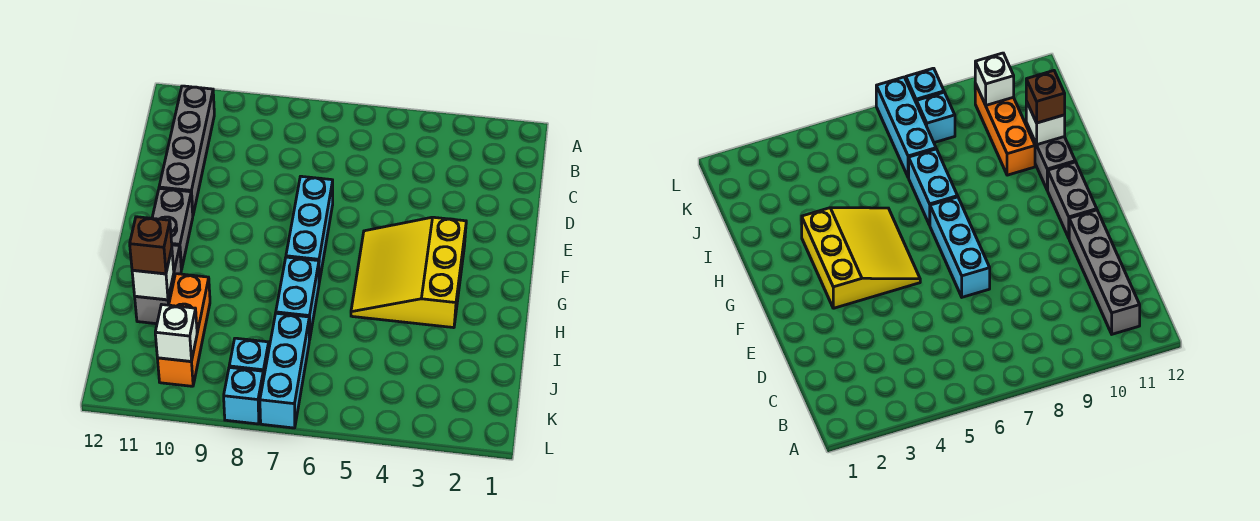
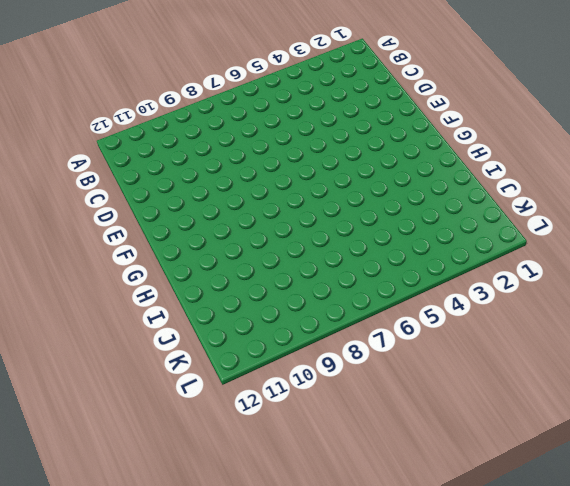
none -> grey 1x4 brick [159,86,214,214]
none -> cyan 1x3 brick [286,176,333,282]
none -> yellow 3x3 slope [351,217,466,328]

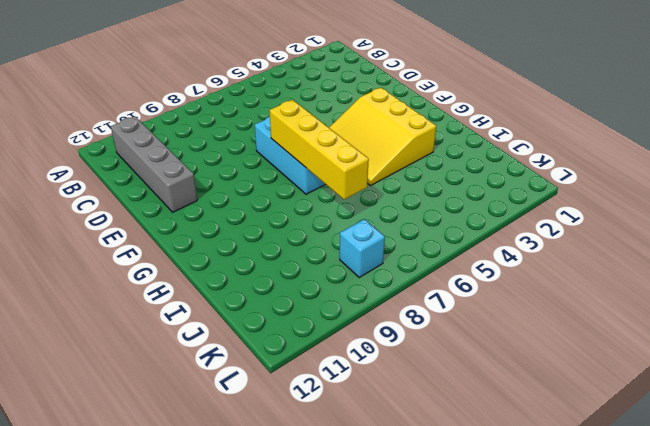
yellow 1x4 brick [269,100,369,200] -> none
none -> grey 1x2 brick [152,188,193,269]
none -> cyan 1x2 brick [276,257,319,340]
none -> grey 1x2 brick [135,245,181,324]

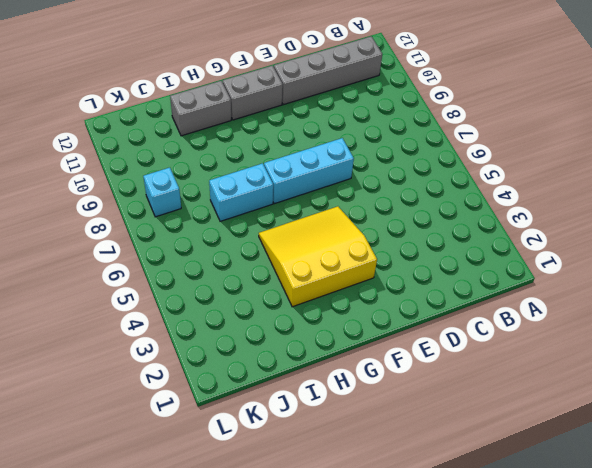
none -> orange 1x3 brick [157,274,210,386]
none -> cyan 1x3 brick [260,313,309,428]
none -> cyan 1x1 brick [224,367,264,424]

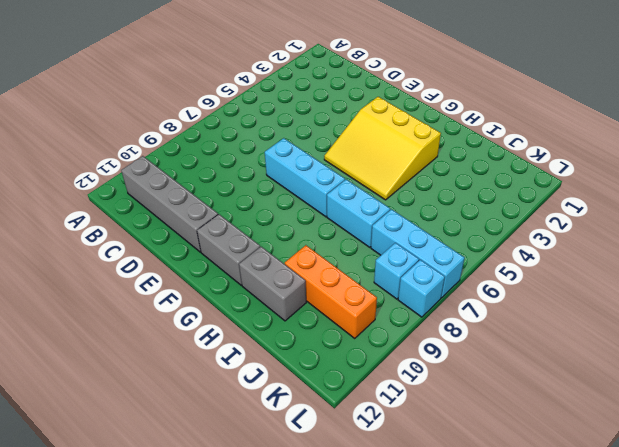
none -> white 1x1 brick [132,249,174,300]
none -> white 1x1 brick [155,305,197,362]
none -> brown 1x1 brick [130,217,172,274]

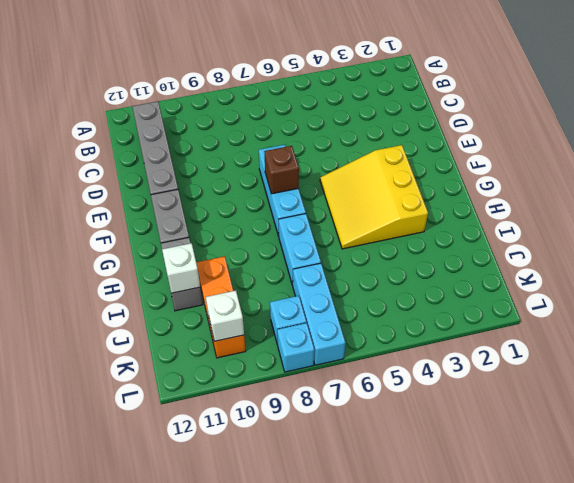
brown 1x1 brick [264,146,299,194] -> brown 1x1 brick moved to [130,217,172,274]

